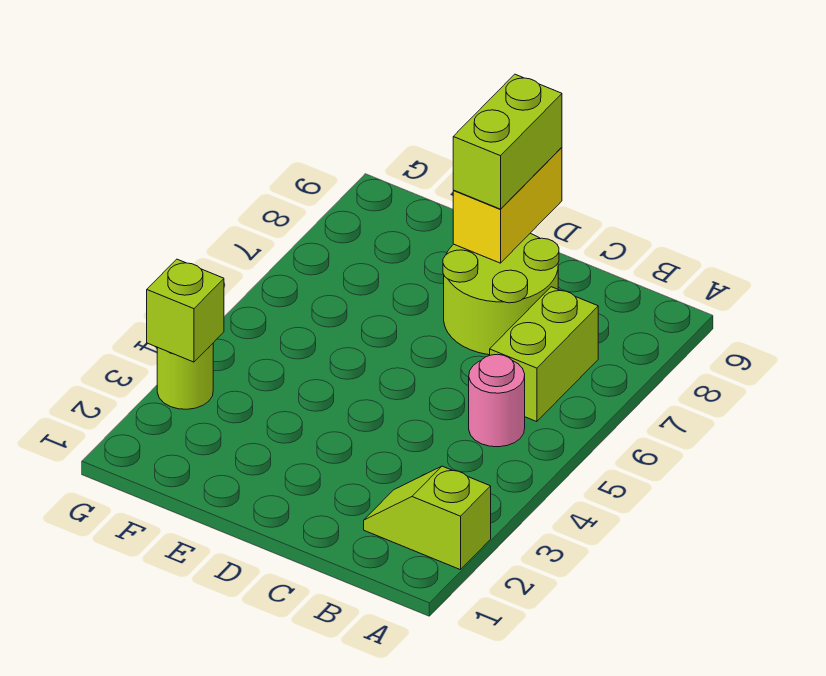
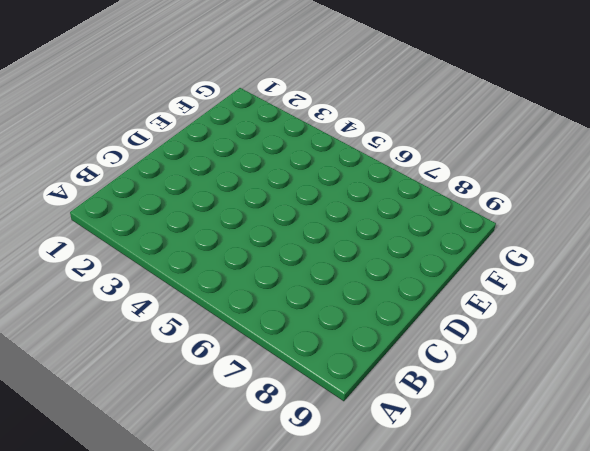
none -> lime 1x2 slope [364,466,491,570]
none -> pink 1x1 round brick [469,354,525,447]

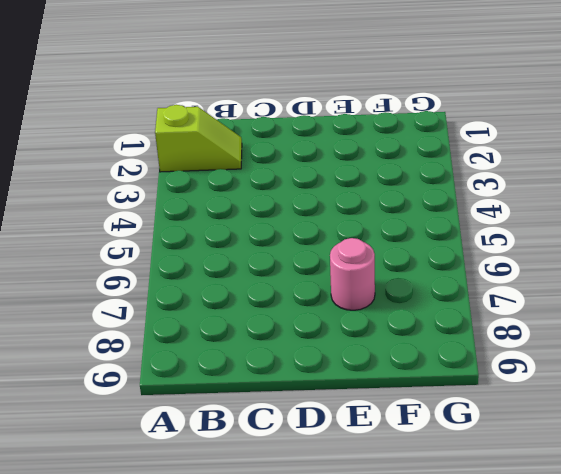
pink 1x1 round brick [330,238,375,310] -> pink 1x1 round brick moved to [469,354,525,447]
none -> lime 1x2 brick [490,287,598,422]
none -> lime 2x2 round brick [443,234,559,355]

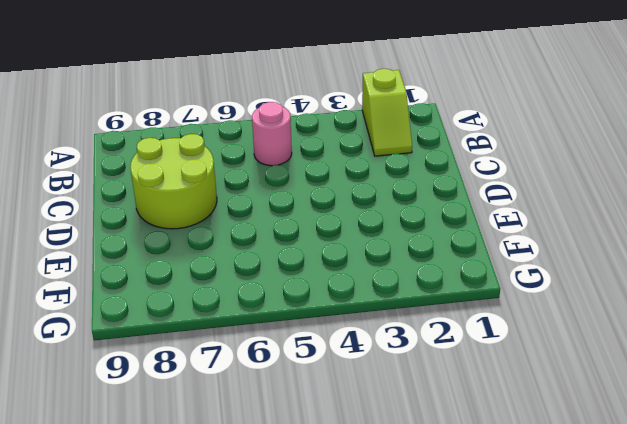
none -> lime 1x2 brick [490,287,598,422]
none -> lime 1x1 round brick [157,344,213,409]

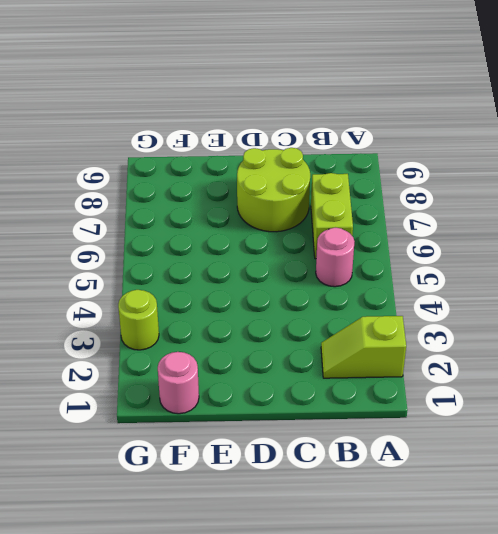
pink 1x1 round brick [158,352,199,414] -> none
none -> yellow 1x2 brick [453,147,562,263]
none -> lime 1x1 brick [147,259,224,362]

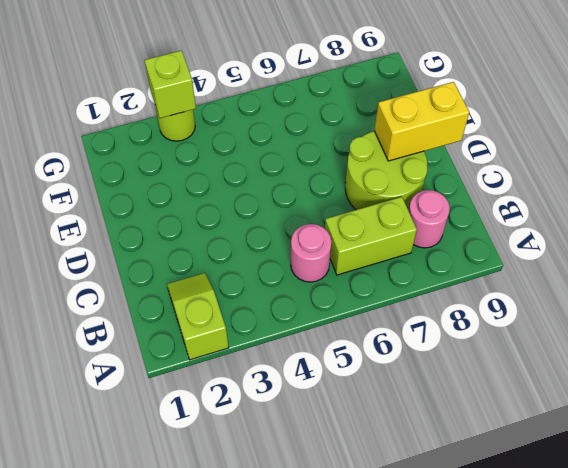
pink 1x1 round brick [408,190,450,248] -> none
none -> lime 1x2 brick [453,74,562,209]

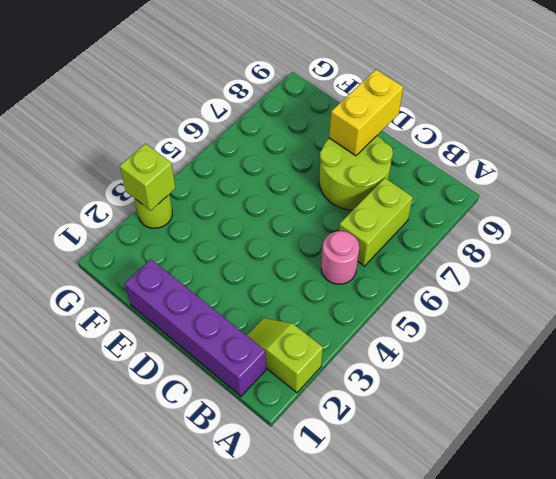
purple 1x4 brick [125,259,266,396] -> none
none -> lime 1x2 brick [453,74,562,209]

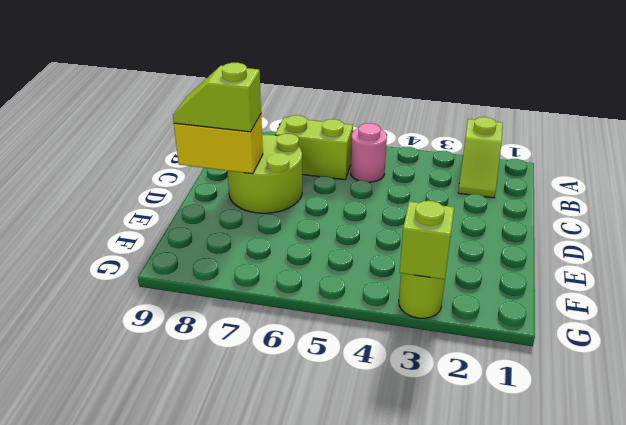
lime 1x2 slope [173,63,261,132] -> lime 1x2 brick [453,74,562,209]

